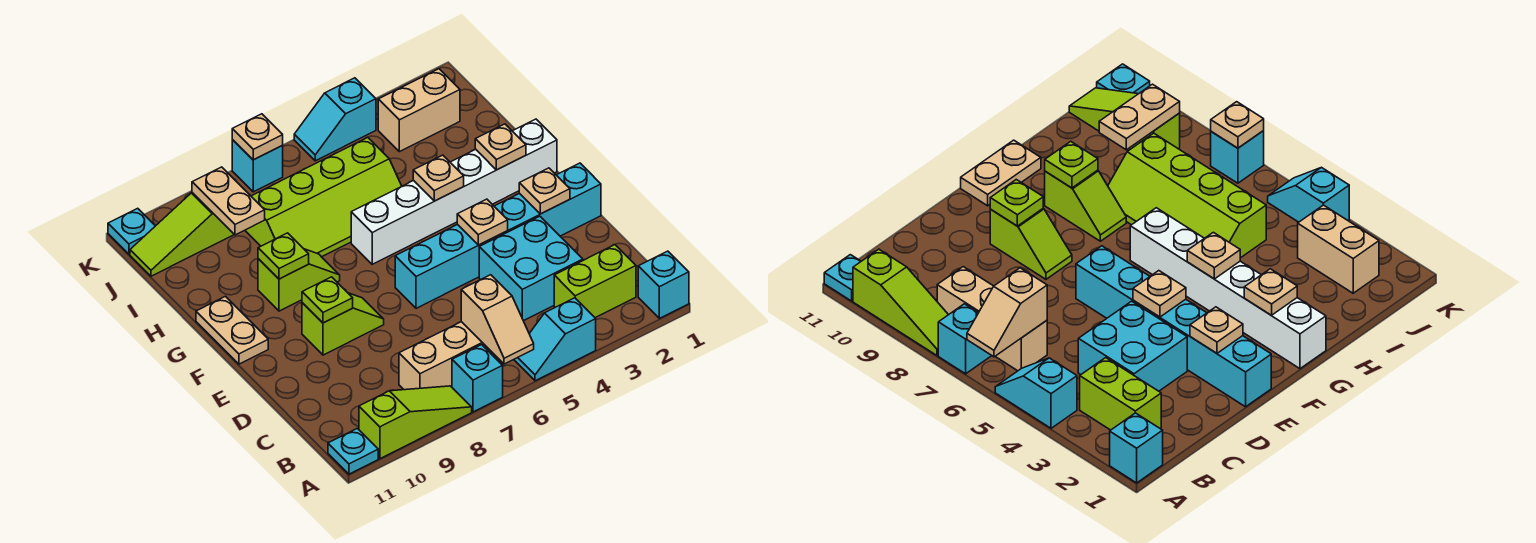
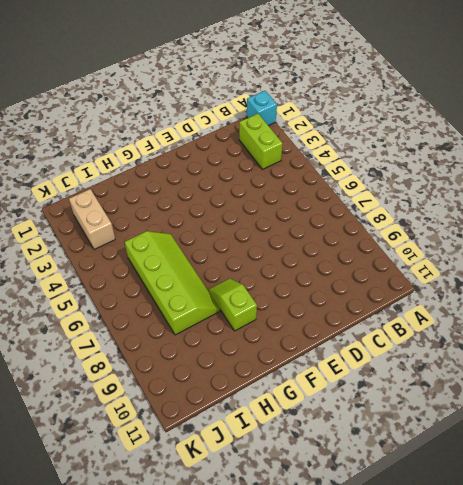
none -> cyan 1x2 slope [514,298,596,381]
none -> cyan 1x1 brick [452,345,503,412]
none -> lime 1x3 slope [359,386,472,459]

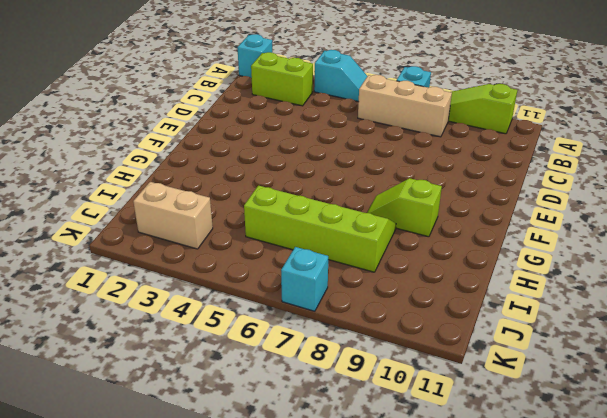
none -> cyan 1x1 plate [328,428,378,474]
none -> cyan 2x2 brick [479,216,583,321]
none -> cyan 1x6 brick [395,163,601,308]

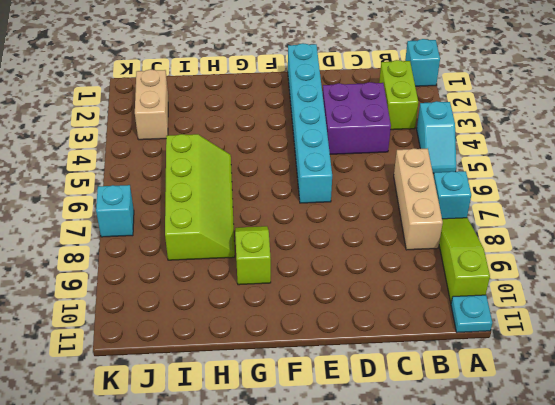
purple 2x2 brick [323,82,391,154] -> cyan 2x2 brick [479,216,583,321]
none -> lime 1x2 slope [302,293,384,355]
none -> tan 1x2 plate [196,296,268,364]
none -> white 1x6 brick [351,119,557,264]

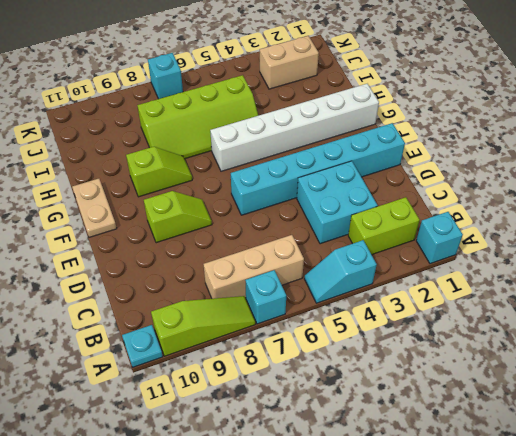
none -> lime 1x3 slope [130,193,234,276]
none -> cyan 1x2 slope [294,78,376,161]
none -> cyan 1x1 plate [108,208,155,254]

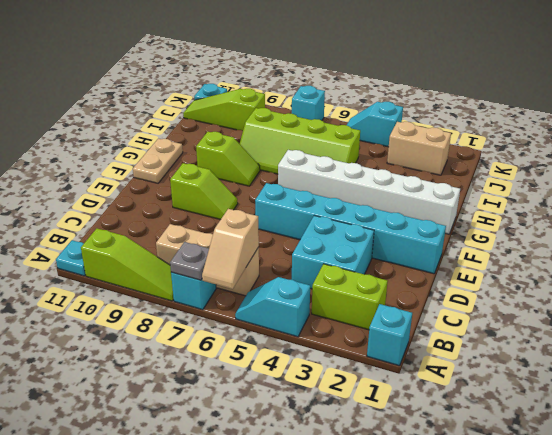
grey 1x1 plate [170,242,209,280] -> none
none -> tan 1x1 plate [519,168,570,214]
none -> tan 1x1 plate [457,199,508,245]
none -> lime 1x1 plate [302,277,353,323]

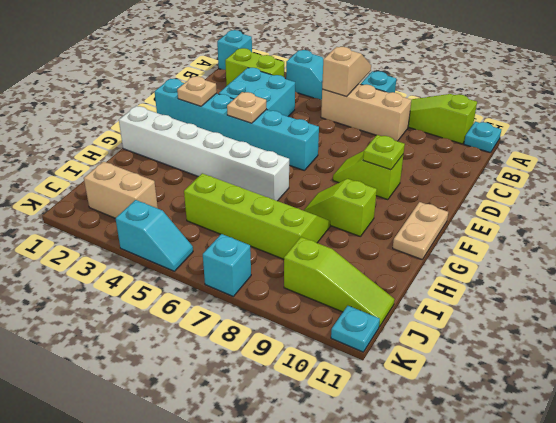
none -> tan 1x1 plate [475,124,526,170]
none -> tan 1x1 plate [413,155,464,201]
none -> lime 1x1 plate [258,233,309,279]

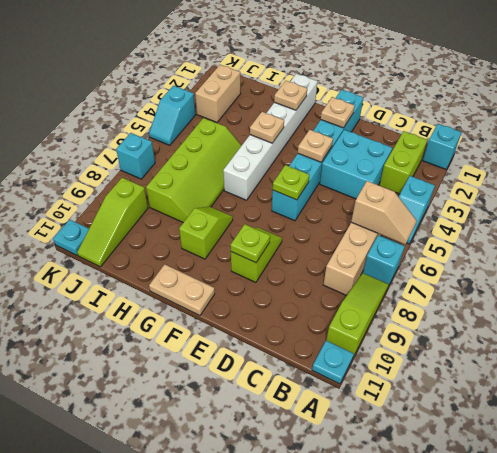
lime 1x1 plate [273,165,309,200] -> lime 1x1 plate moved to [258,233,309,279]
none -> tan 1x2 plate [192,167,265,235]
none -> tan 1x1 plate [232,114,283,160]

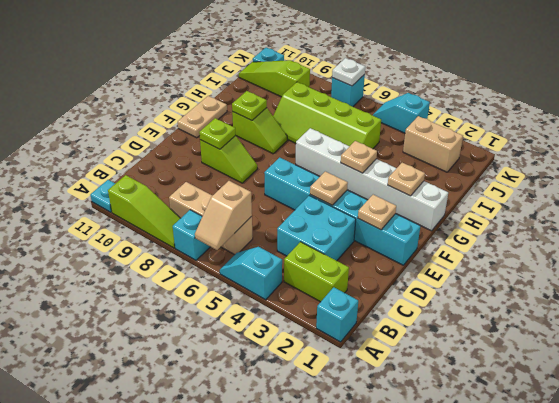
white 1x1 plate [332,58,365,86] -> tan 1x1 plate [232,114,283,160]
none -> tan 1x2 plate [192,167,265,235]

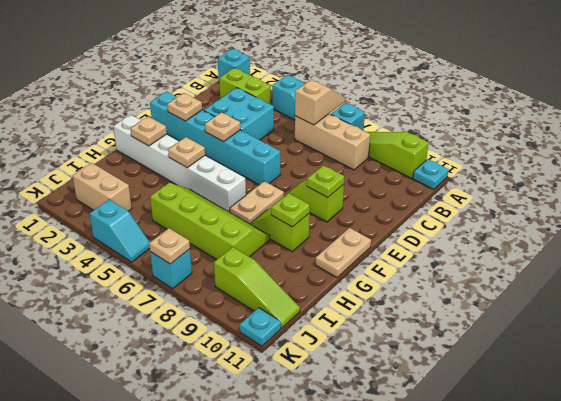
tan 1x2 plate [230,181,284,224] -> tan 1x2 plate moved to [192,167,265,235]

